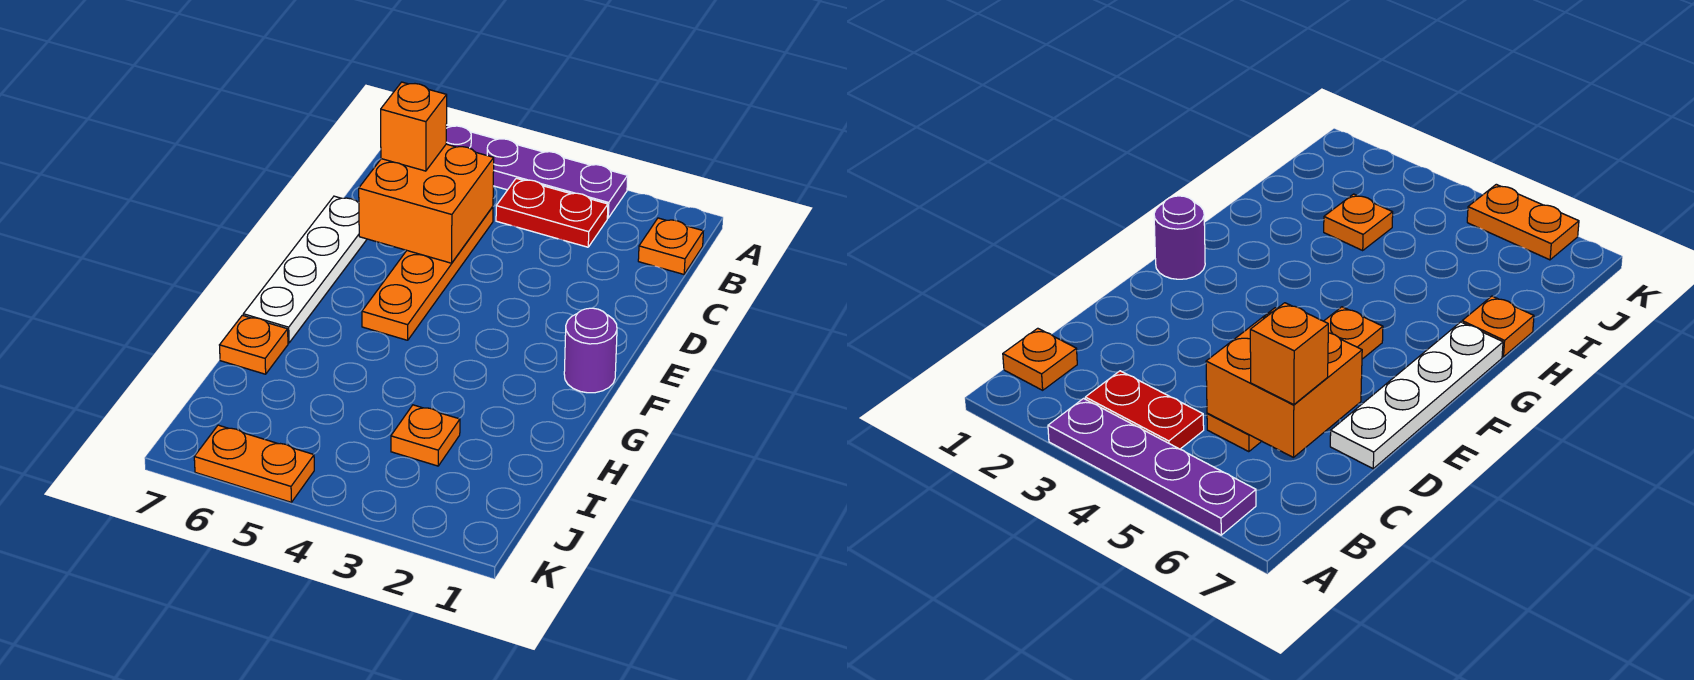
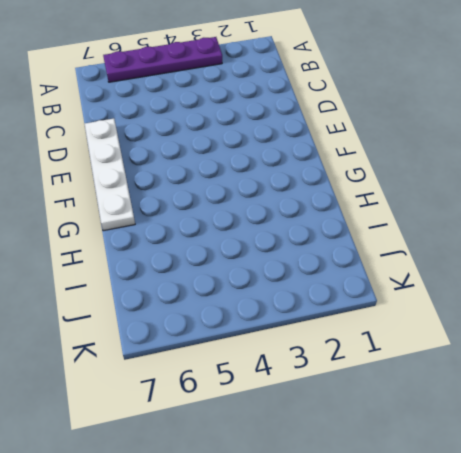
none -> orange 1x1 plate [638,218,703,274]
none -> red 1x2 plate [496,178,608,247]

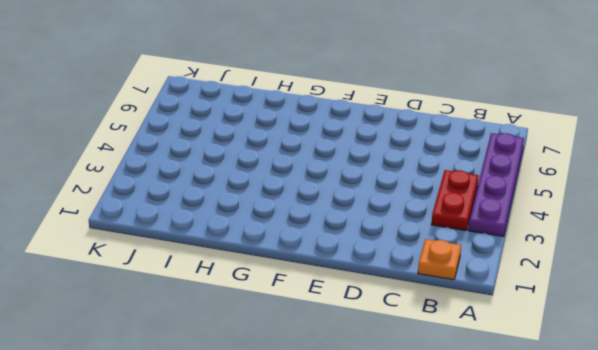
none -> orange 1x4 plate [362,207,493,340]
none -> white 1x4 plate [243,196,367,343]

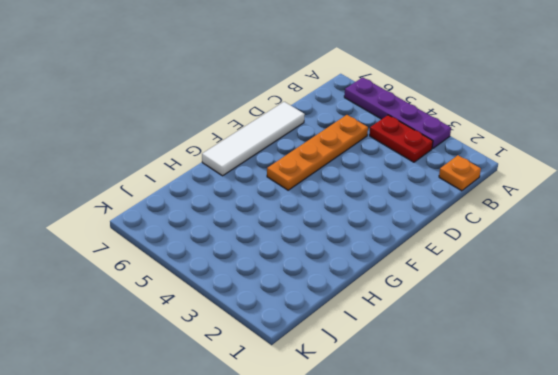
white 1x4 tile [202,102,305,176] -> white 1x4 plate [243,196,367,343]
none -> purple 1x1 round brick [564,308,617,393]
none -> orange 1x1 plate [220,315,288,374]

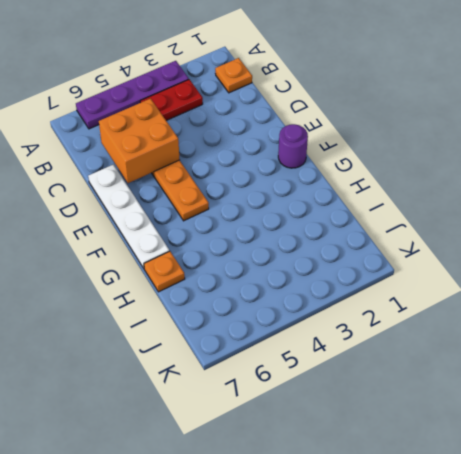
none -> orange 1x1 plate [391,405,460,466]
none -> orange 1x2 plate [194,425,314,502]

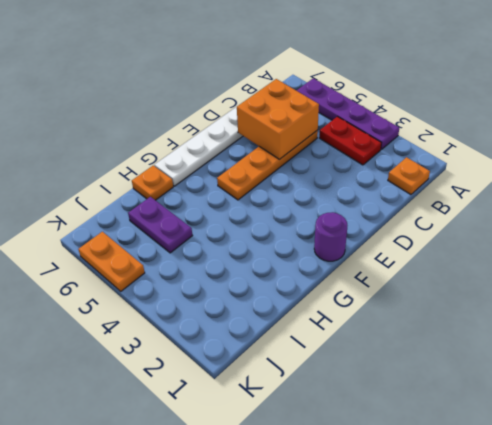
purple 1x2 plate [128,197,192,253] -> none
none -> orange 1x1 plate [391,405,460,466]
none -> orange 1x1 brick [381,82,447,171]

